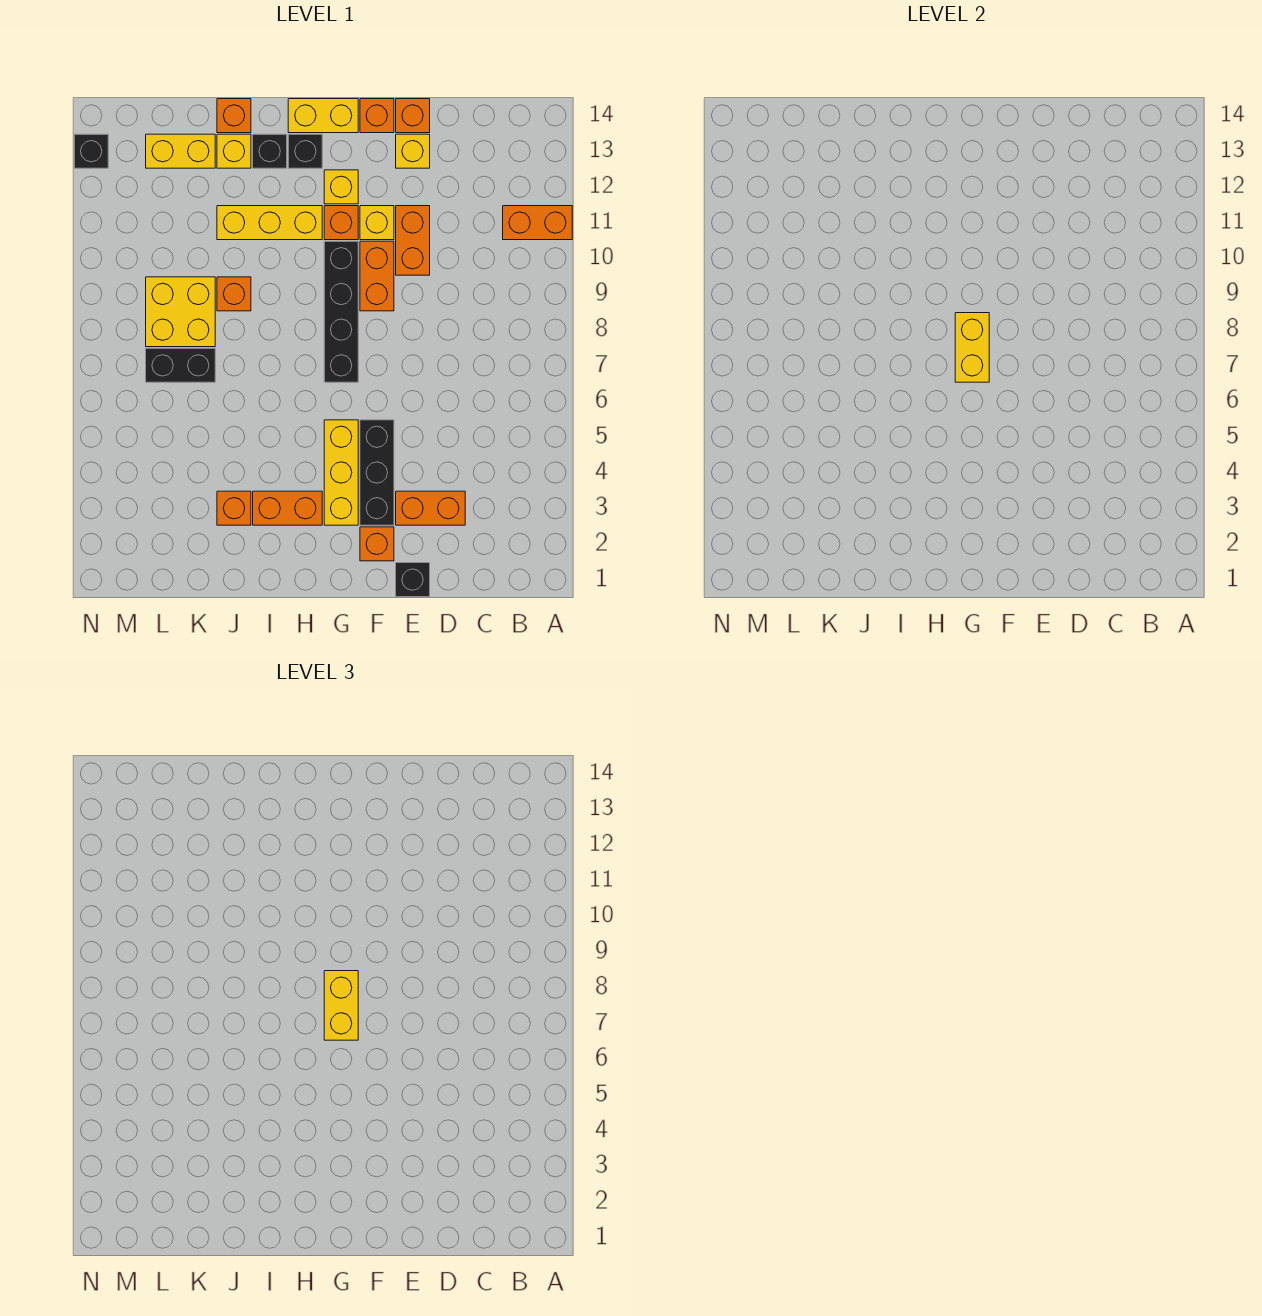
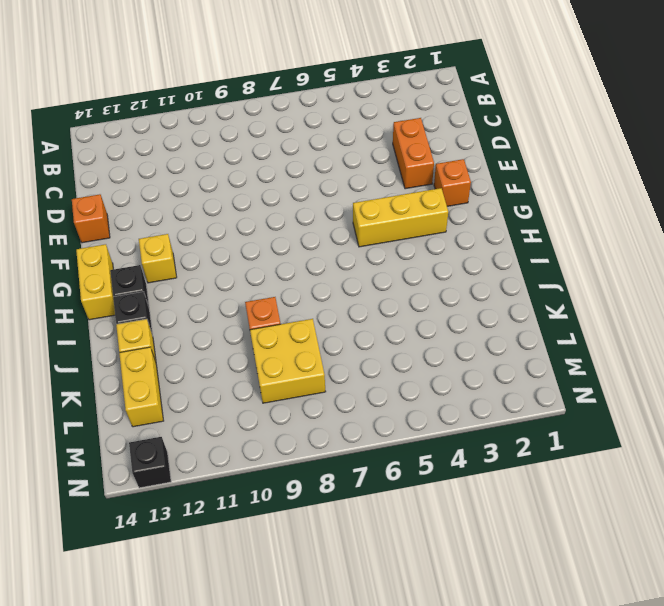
none -> orange 1x2 brick [503,206,572,240]
none -> black 1x1 brick [396,563,430,597]
none -> orange 1x2 brick [396,206,430,275]
none -> yellow 1x1 brick [396,134,430,168]

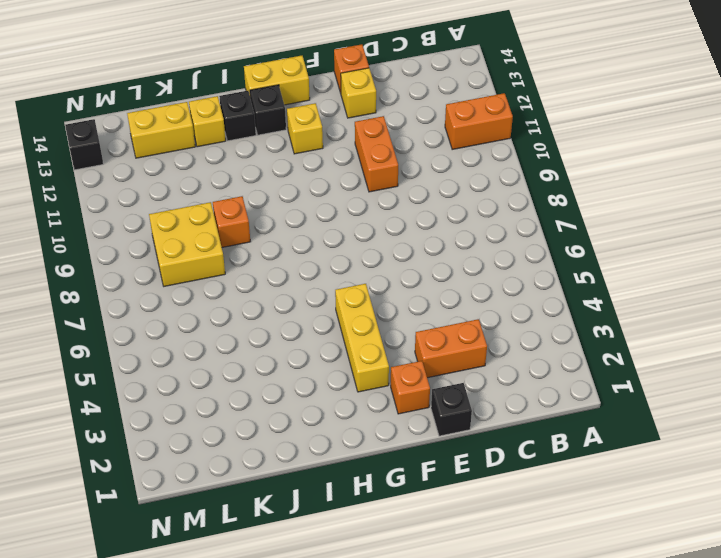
none -> black 1x3 brick [360,420,394,525]
none -> orange 1x2 brick [360,241,394,311]
none -> yellow 1x1 brick [360,206,394,240]
none -> orange 1x1 brick [360,99,394,133]

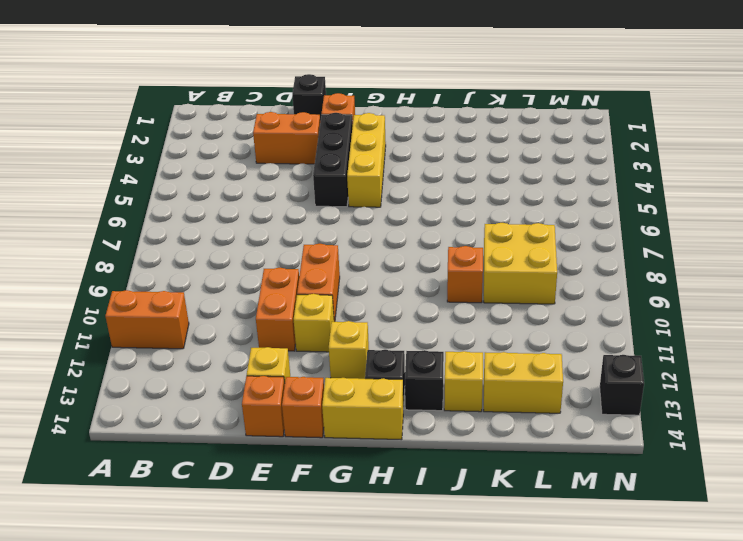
none -> black 1x4 brick [324,241,358,382]
none -> orange 1x1 brick [324,206,358,240]
none -> orange 1x2 brick [253,491,322,525]
none -> yellow 1x3 brick [217,206,322,240]

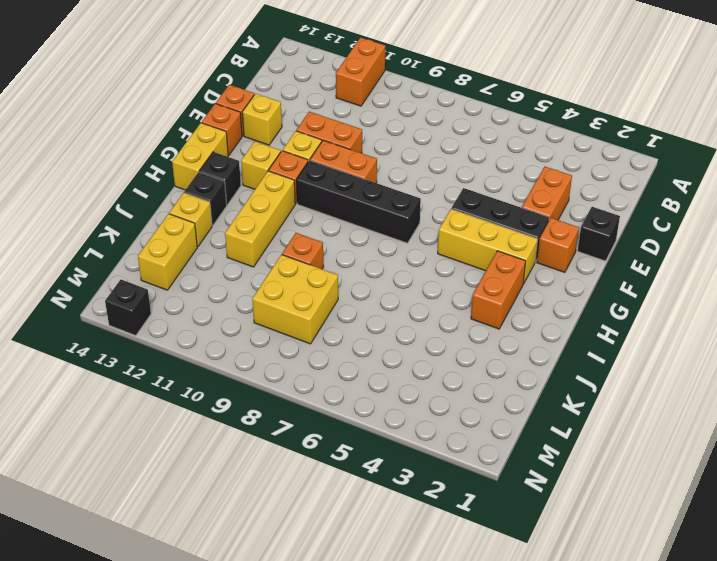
none -> orange 1x1 brick [217,491,251,525]
none -> orange 1x1 brick [217,99,251,133]
none -> black 1x2 brick [146,348,215,382]
none -> yellow 1x2 brick [955,313,989,382]

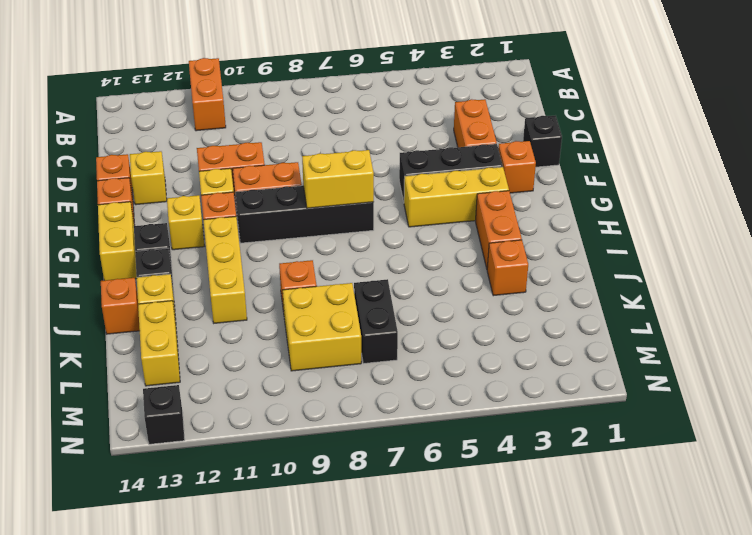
none -> yellow 1x2 brick [324,971,358,1040]

